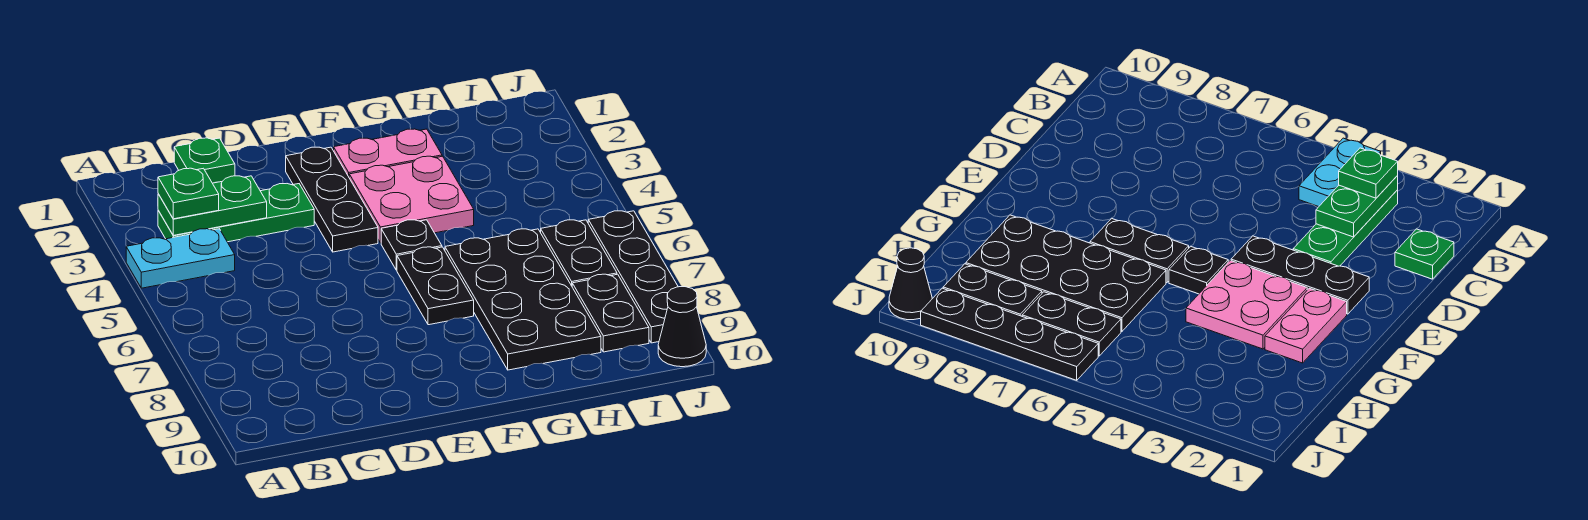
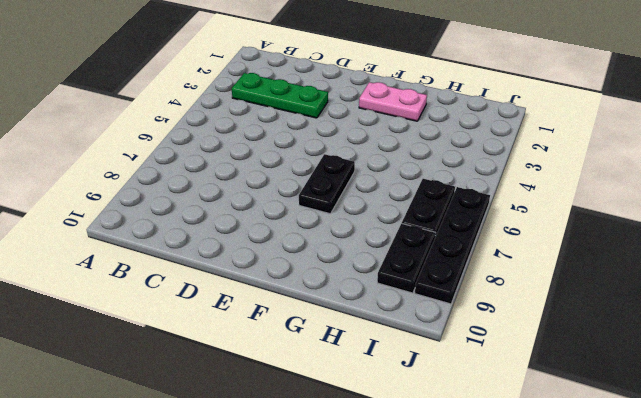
none -> cyan 1x2 plate [126,229,235,288]
none -> green 1x1 plate [174,138,235,183]
none -> black 1x3 plate [286,147,378,252]

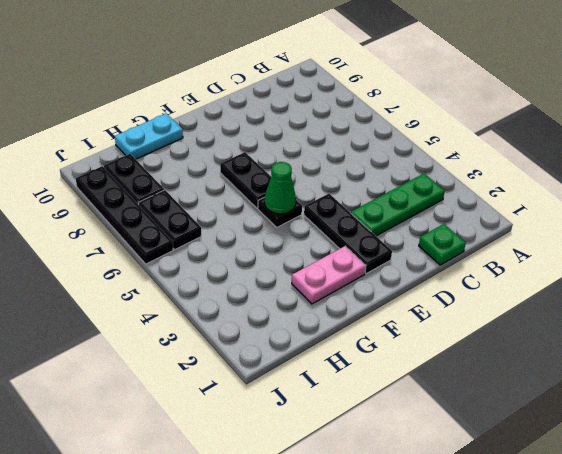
green 1x1 cone [264,162,296,214] -> none
cyan 1x2 plate [115,113,183,159] -> cyan 1x2 plate moved to [126,229,235,288]
none -> pink 2x2 plate [349,156,474,243]
none -> black 2x4 plate [445,229,601,370]
none -> black 1x1 cone [658,287,706,367]

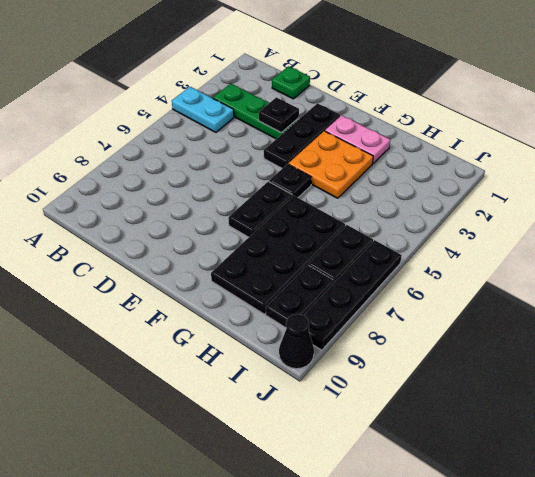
black 1x1 plate [259,97,299,133] -> none
orange 2x2 plate [288,131,373,198] -> pink 2x2 plate [349,156,474,243]
none -> green 1x2 plate [158,176,267,235]
none -> green 1x1 plate [158,168,219,219]

